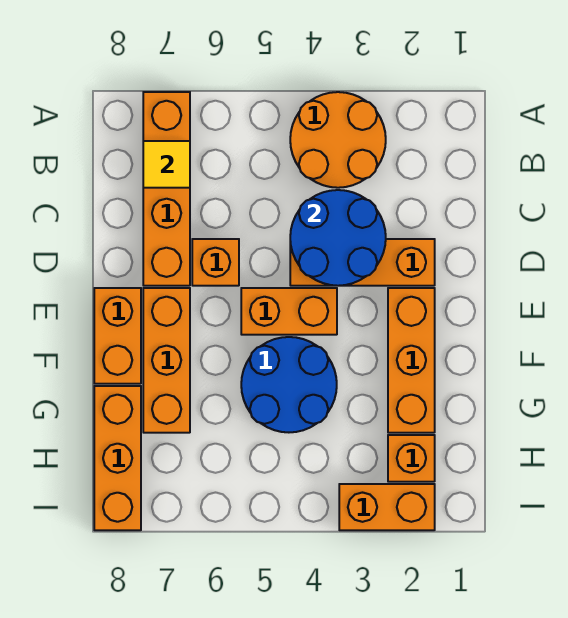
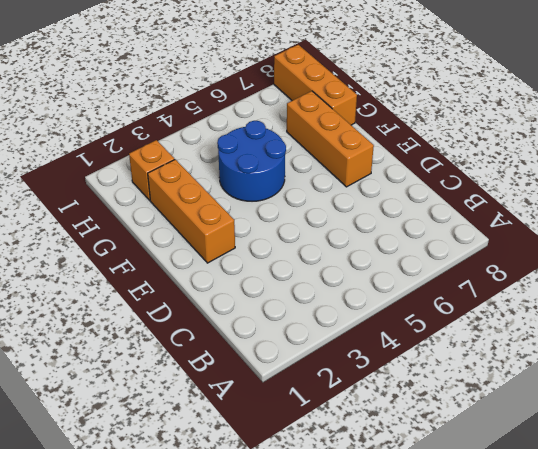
none -> orange 2x2 round brick [290,92,386,188]
none -> orange 1x4 brick [143,92,190,286]
none -> orange 1x3 brick [290,239,435,286]

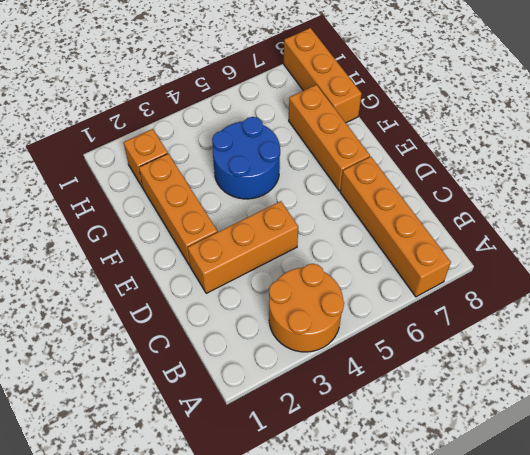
none -> orange 1x1 brick [192,239,239,286]
none -> orange 1x2 brick [241,288,337,335]
none -> orange 1x2 brick [94,288,141,384]

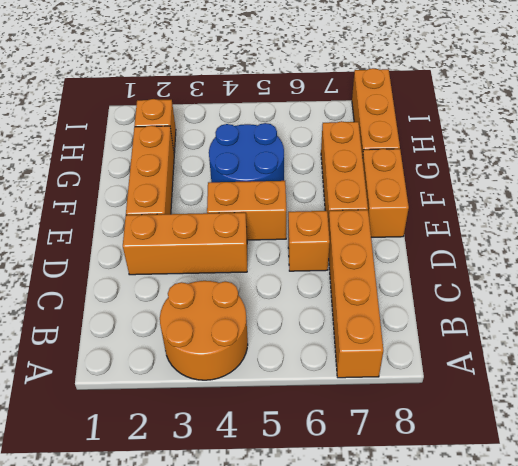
none -> orange 1x2 brick [339,484,435,530]
none -> yellow 1x1 tile [143,141,190,188]
none -> blue 2x2 round brick [290,190,386,286]

